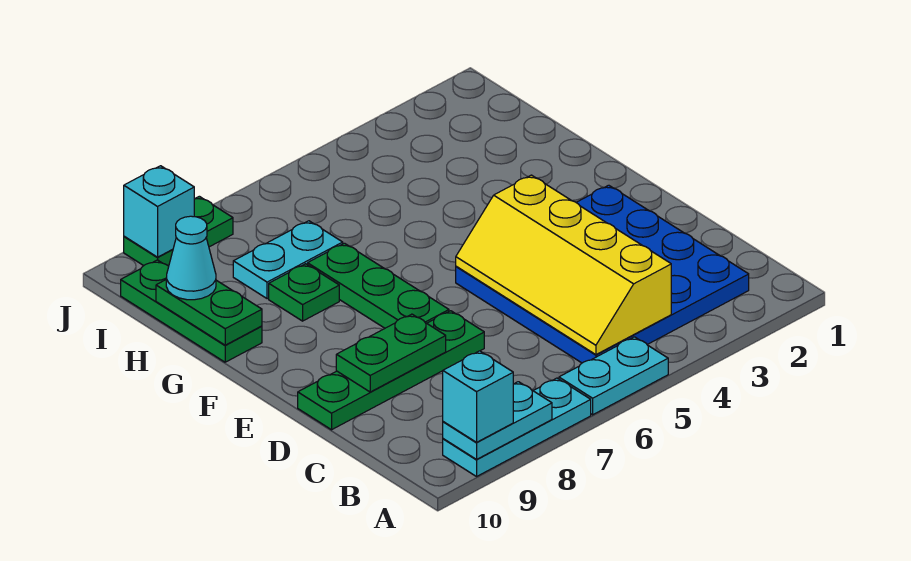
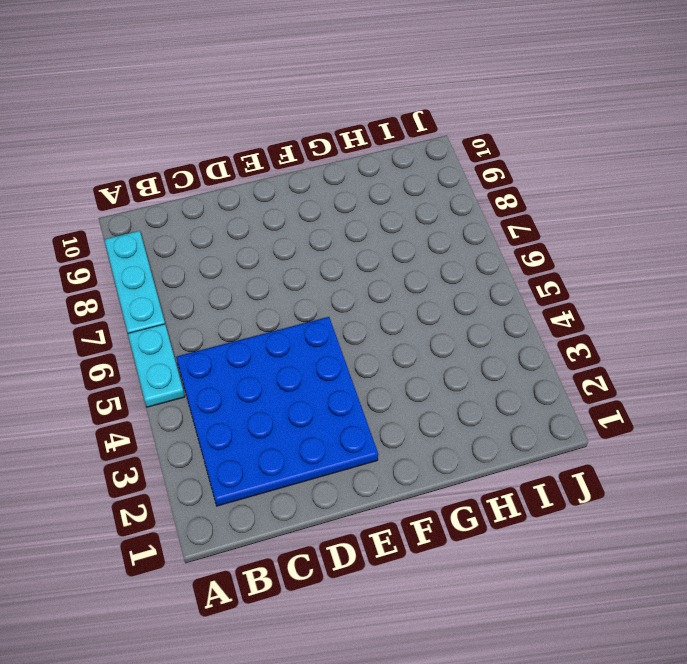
none -> green 1x4 plate [298,311,484,430]
none -> green 1x3 plate [308,243,449,328]
none -> green 1x1 plate [269,264,339,321]

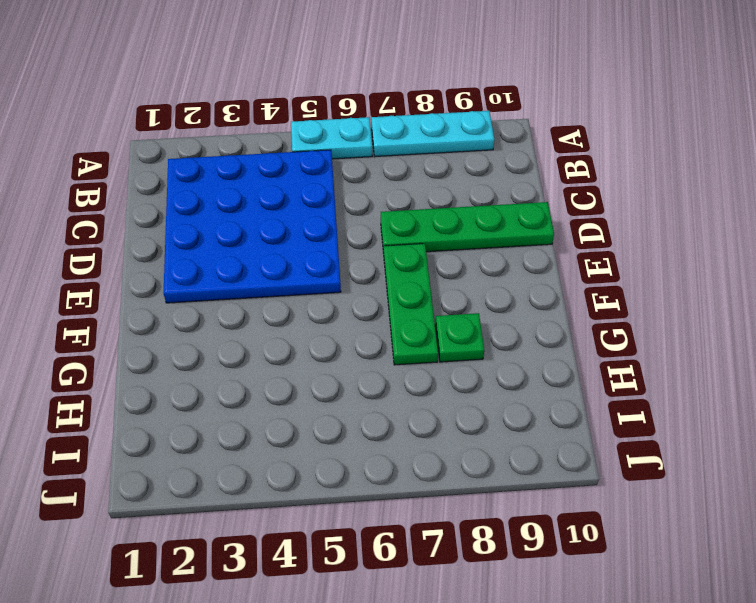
none -> green 1x3 plate [121,260,262,362]
none -> cyan 1x2 plate [233,221,343,299]
none -> green 1x2 plate [124,196,233,266]

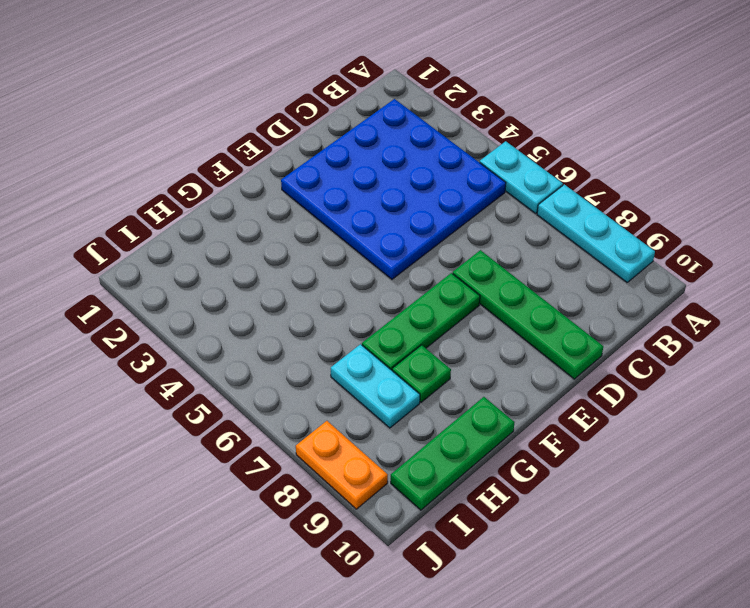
orange 1x2 plate [296,421,388,509] -> green 1x2 plate [124,196,233,266]
none -> cyan 1x2 plate [443,382,552,459]
none -> yellow 2x4 slope [456,175,671,355]
none -> green 1x2 plate [336,314,446,392]

